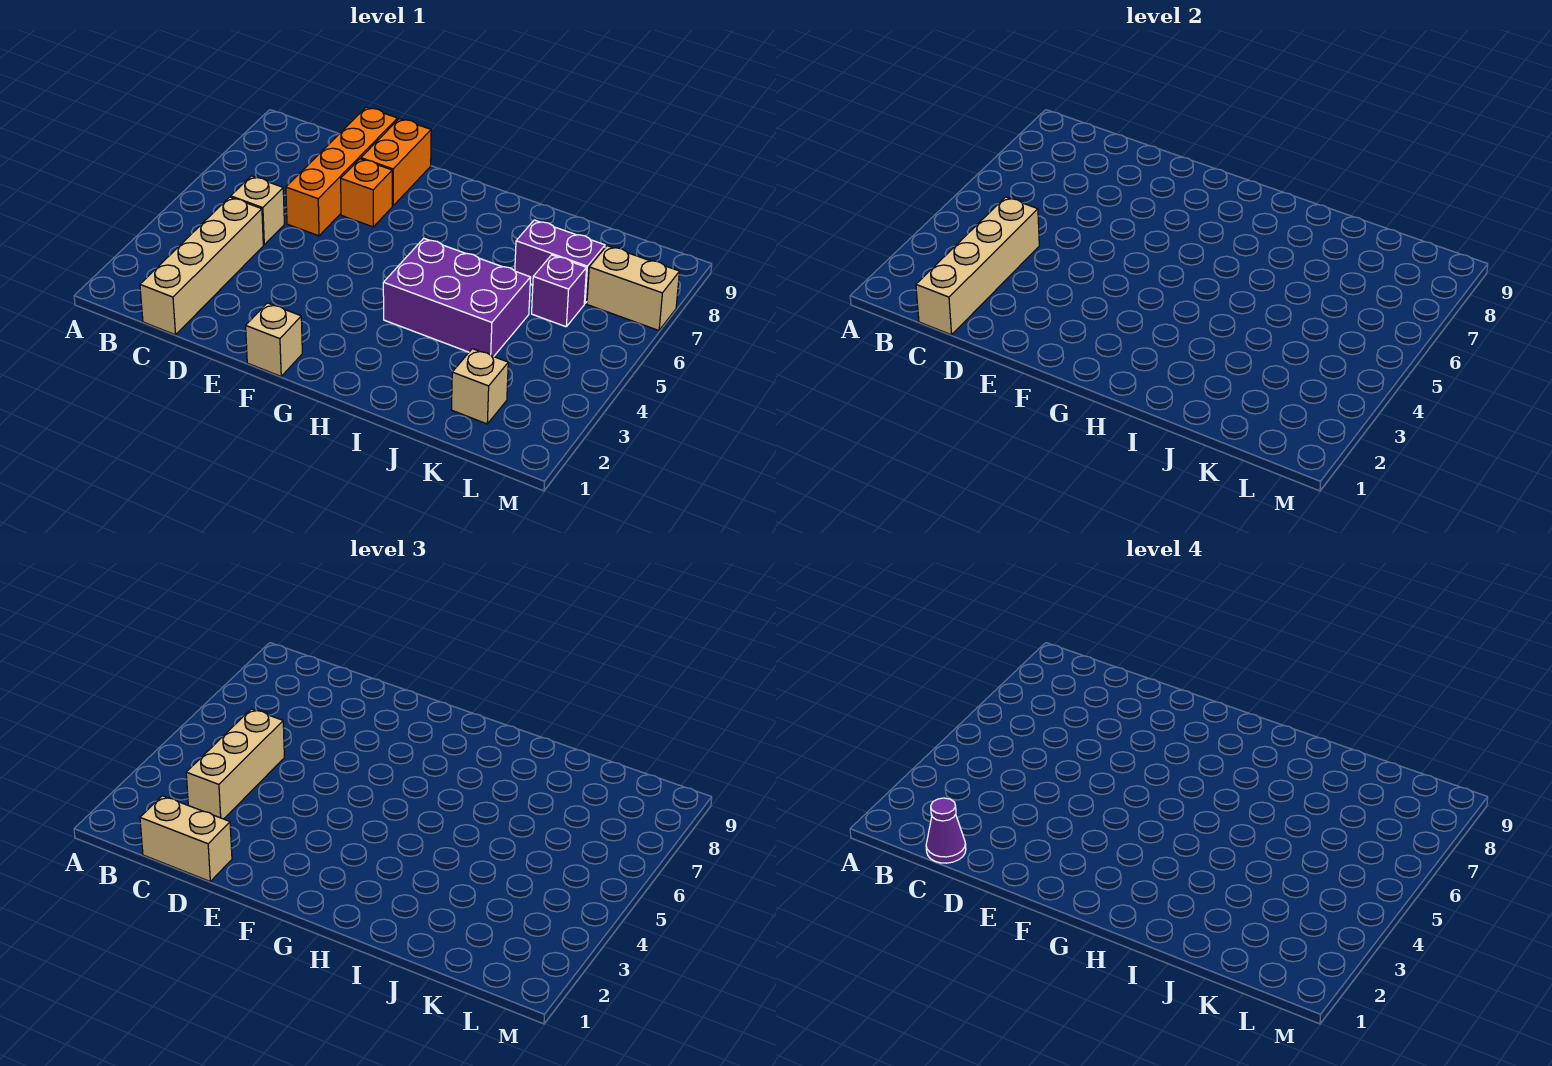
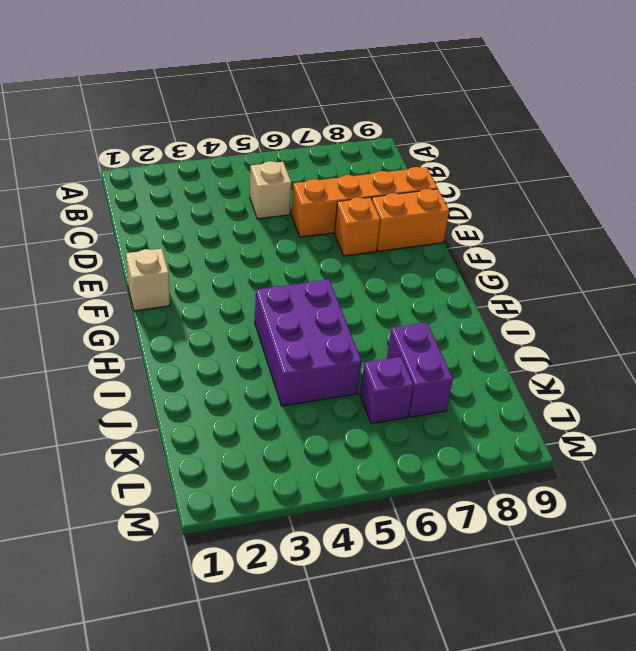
none -> tan 1x4 brick [140,197,263,335]
none -> tan 1x1 brick [451,349,508,424]
none -> tan 1x2 brick [587,246,680,330]

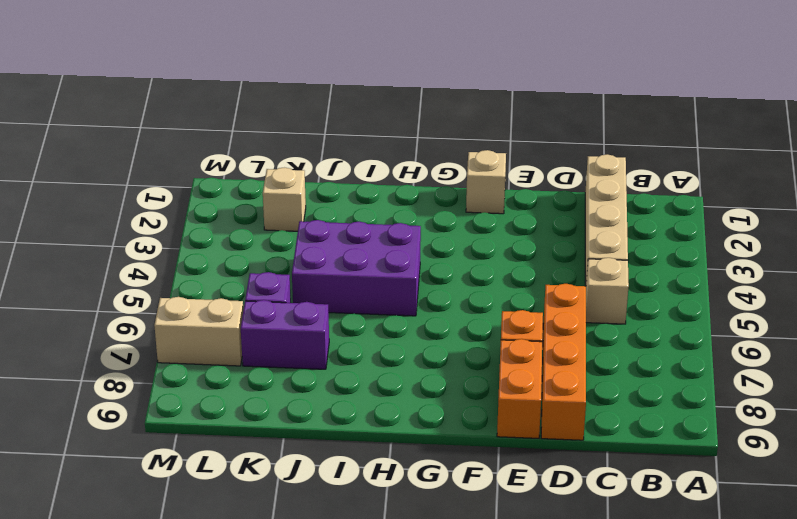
none -> tan 1x4 brick [916,197,1039,335]
none -> tan 1x2 brick [140,796,232,881]
none -> tan 1x3 brick [186,709,284,819]

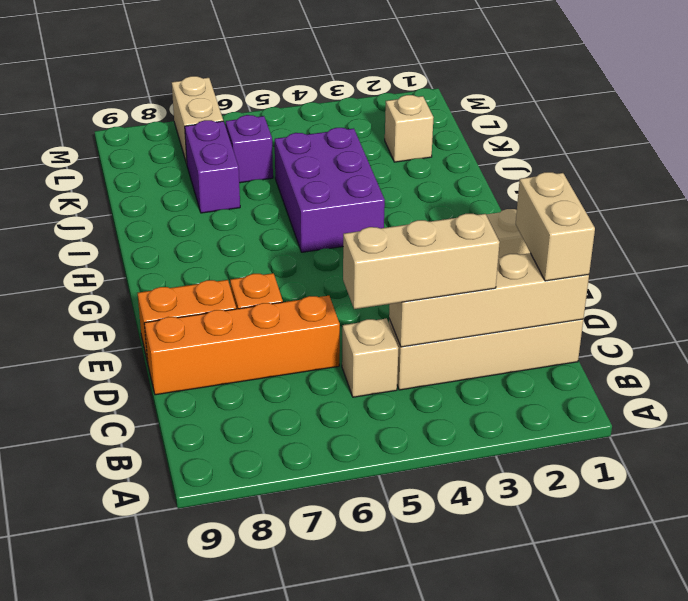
none -> purple 1x1 cone [926,798,966,863]

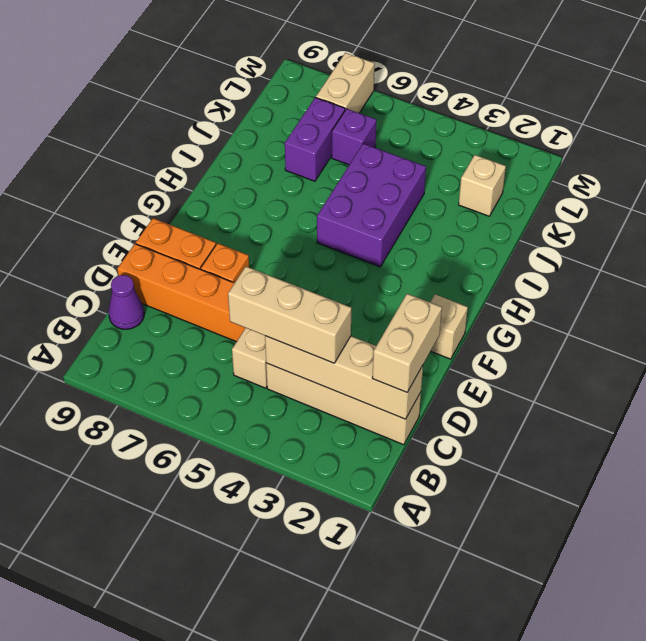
purple 1x1 cone [109,275,144,329] -> purple 1x1 cone moved to [926,798,966,863]

